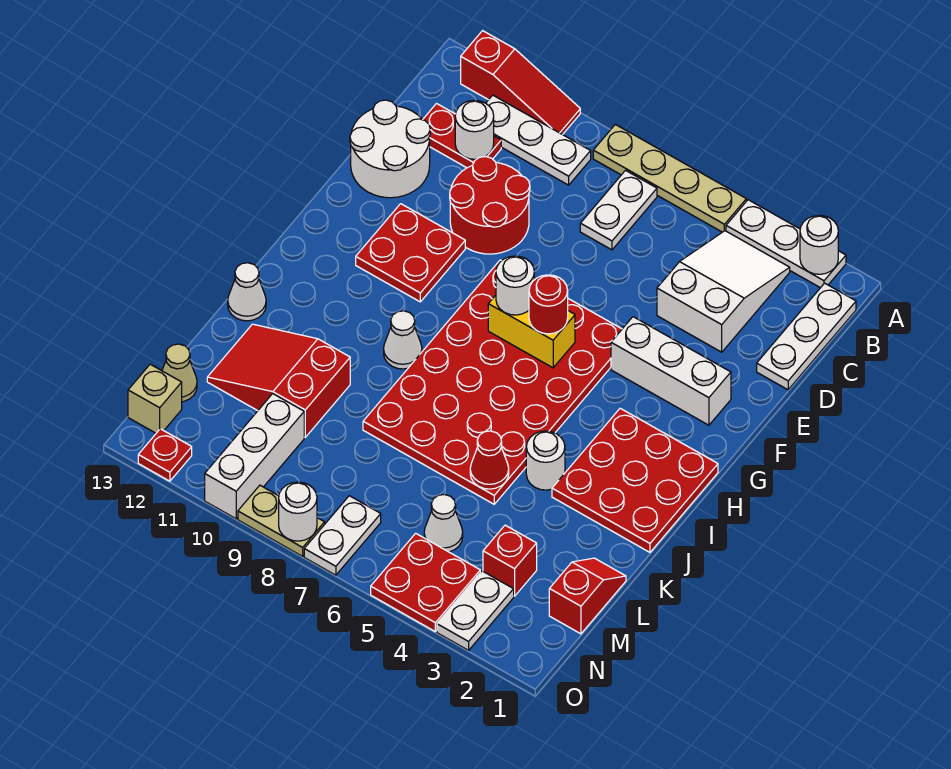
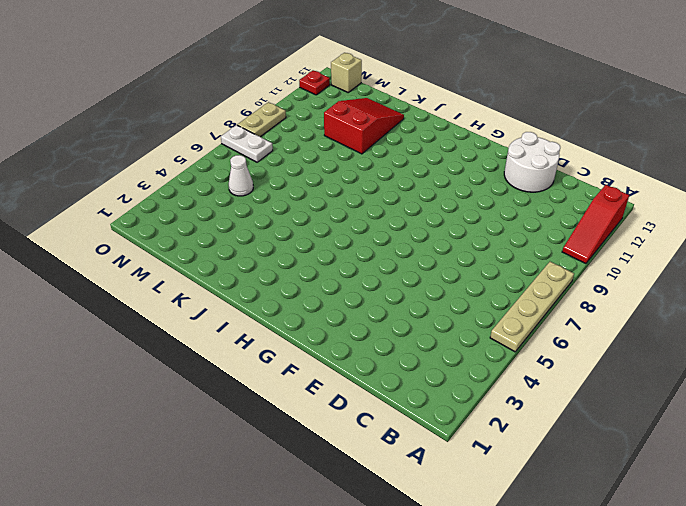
none -> white 1x3 plate [726,200,846,288]
none -> white 1x3 plate [757,283,856,390]
none -> white 2x3 slope [657,231,790,352]
none -> white 1x2 plate [580,170,657,250]

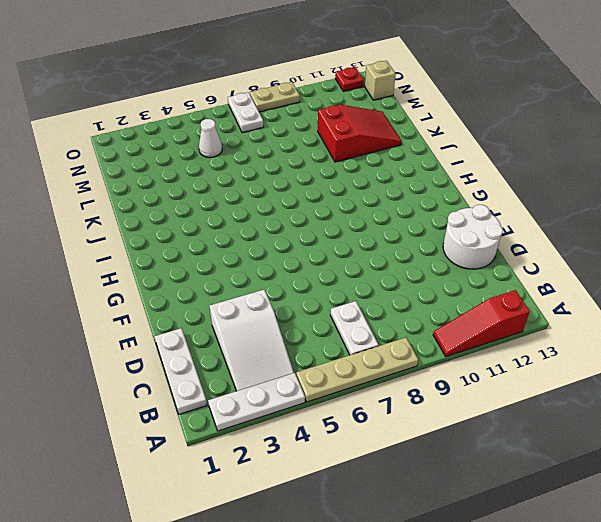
none -> white 1x3 plate [486,95,591,185]
none -> red 1x2 plate [423,104,501,168]
none -> red 2x2 round brick [450,156,530,254]
none -> white 1x3 brick [611,317,731,425]

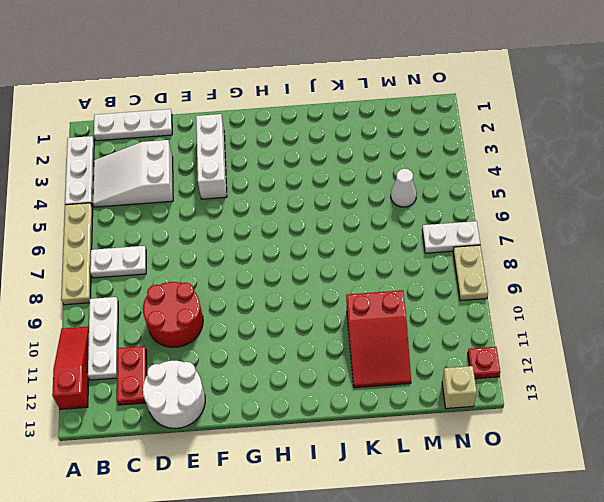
none -> red 4x6 plate [363,260,622,504]
none -> red 2x2 plate [356,204,465,302]
none -> red 3x3 plate [552,408,718,552]
none -> white 1x1 cone [384,311,422,369]

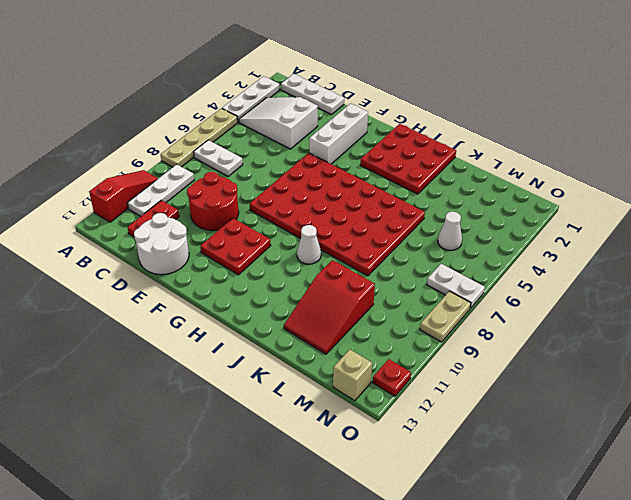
none -> white 1x1 round brick [526,431,565,490]
none -> white 1x1 cone [228,263,266,321]
none -> red 1x2 slope [549,558,626,634]
none -> red 1x1 brick [483,525,537,596]

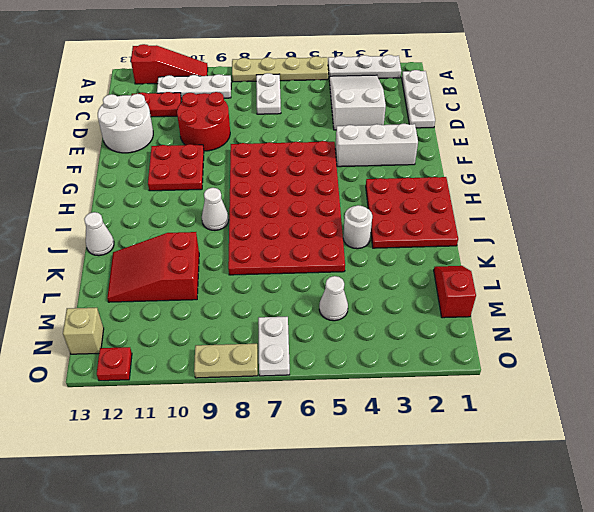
none -> red 1x1 brick [483,525,537,596]
none -> white 1x3 brick [205,394,304,519]
none -> tan 1x1 cone [162,344,197,402]
none -> white 1x2 plate [437,571,514,650]

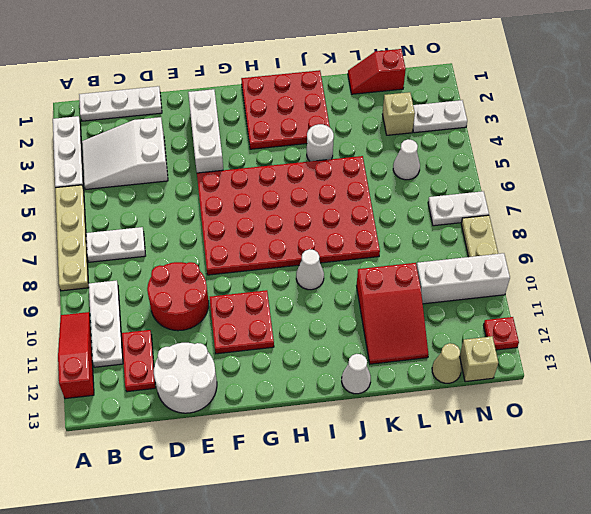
tan 1x1 brick [382,92,415,135] -> red 1x1 brick [483,525,537,596]
none -> red 2x2 plate [371,533,480,631]
none -> white 1x1 round brick [800,215,838,274]
none -> white 1x1 round brick [455,100,494,159]
none -> yellow 1x2 brick [488,295,575,368]

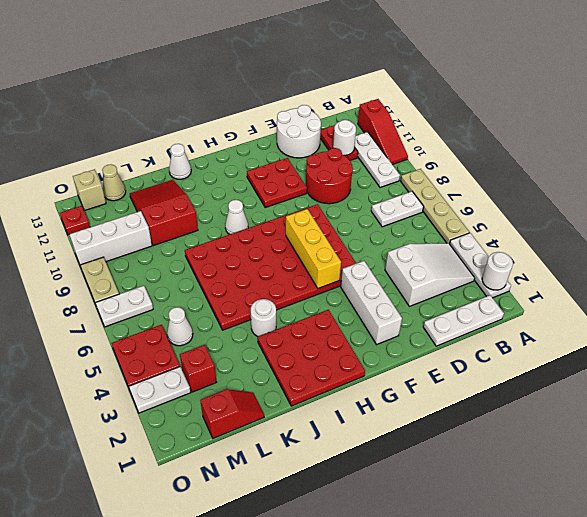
yellow 1x3 brick [286,209,341,288] -> yellow 1x2 brick [488,295,575,368]
none -> red 1x1 cone [470,431,509,489]
none -> white 1x1 round brick [279,482,317,541]
none -> red 1x1 round brick [529,275,568,334]
none -> white 1x1 round brick [496,256,534,315]

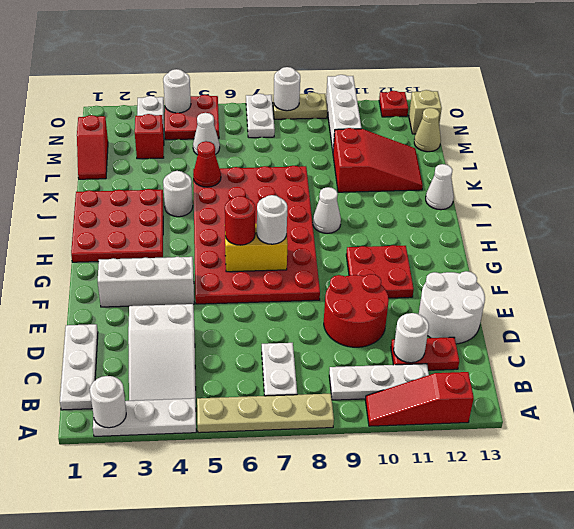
white 1x1 round brick [163,69,191,113] -> none

